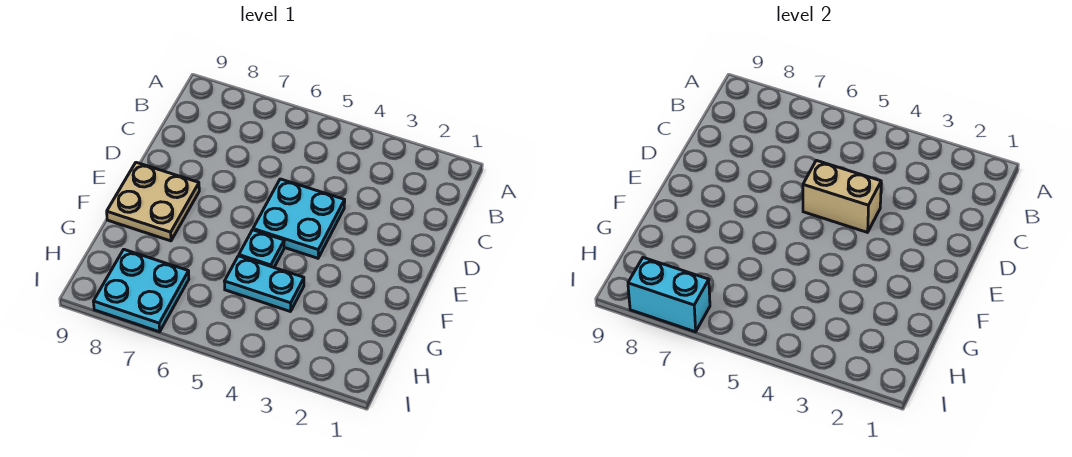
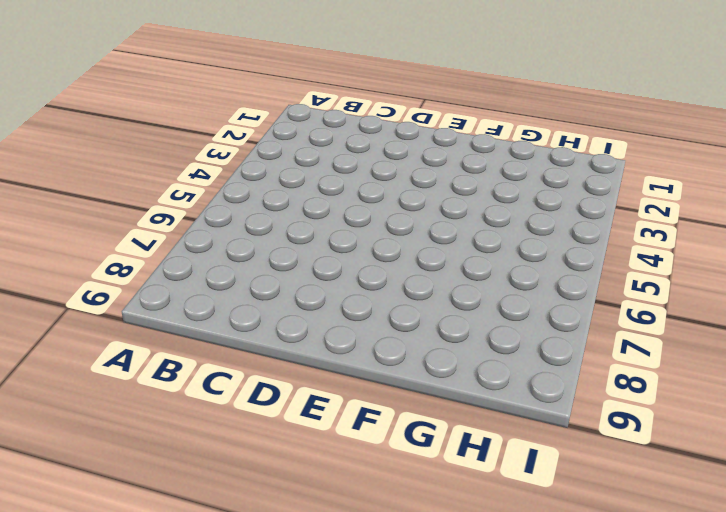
none -> cyan 2x2 plate [253,179,345,258]
none -> tan 2x2 plate [107,162,199,241]

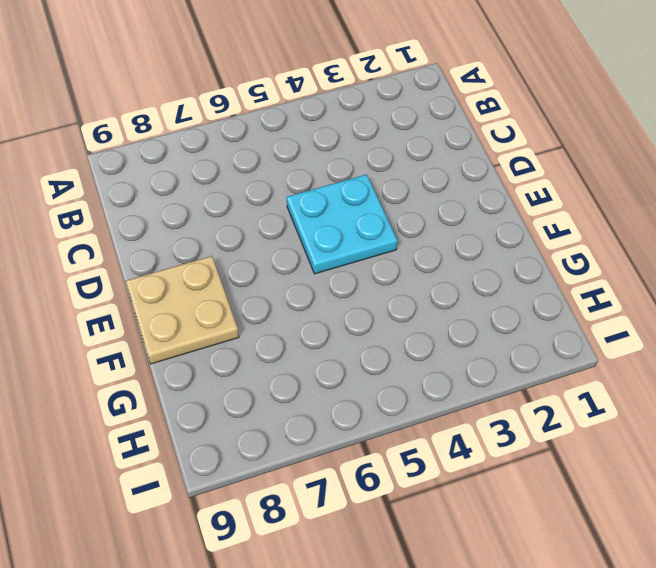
none -> cyan 1x1 plate [239,230,284,267]
none -> cyan 1x2 plate [224,256,304,312]

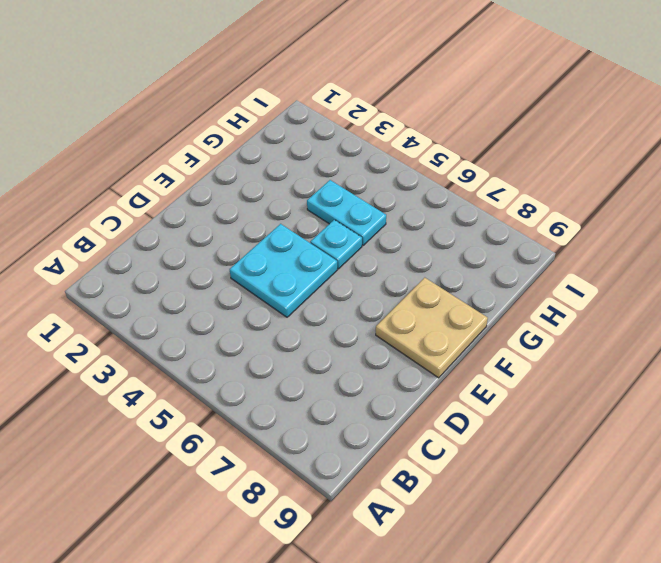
none -> cyan 2x2 plate [93,250,189,332]
none -> tan 1x2 brick [803,160,881,232]

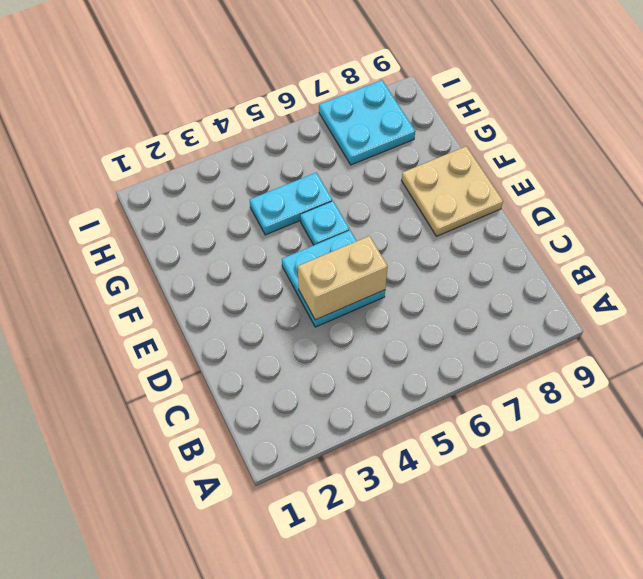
none -> cyan 1x2 brick [628,258,710,332]

